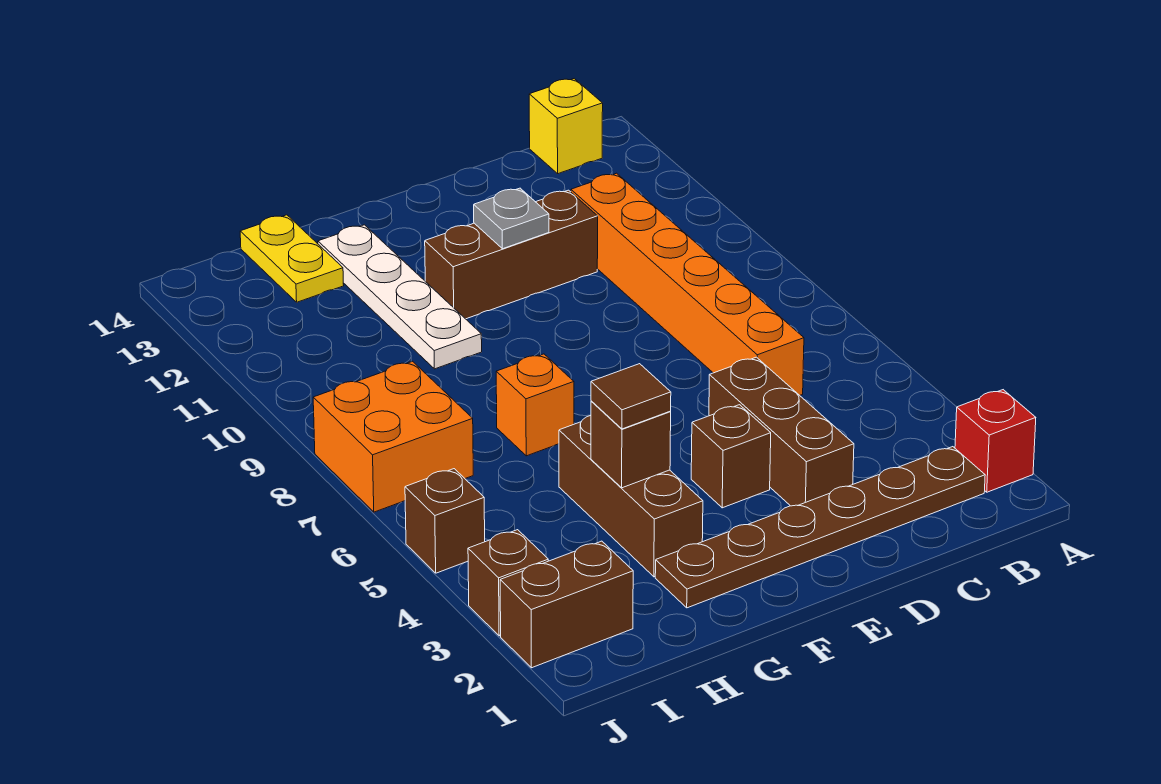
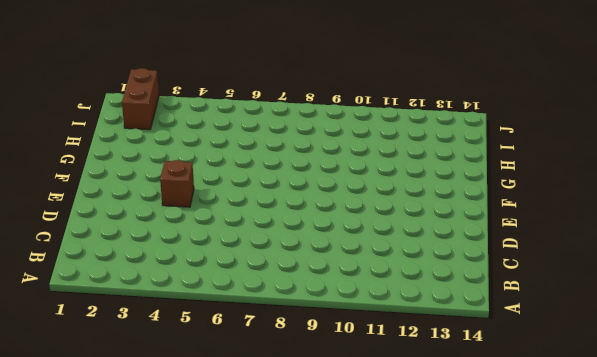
none -> red 1x1 brick [955,390,1036,492]
none -> brown 1x6 plate [655,447,985,608]
none -> yellow 1x1 brick [529,79,603,174]

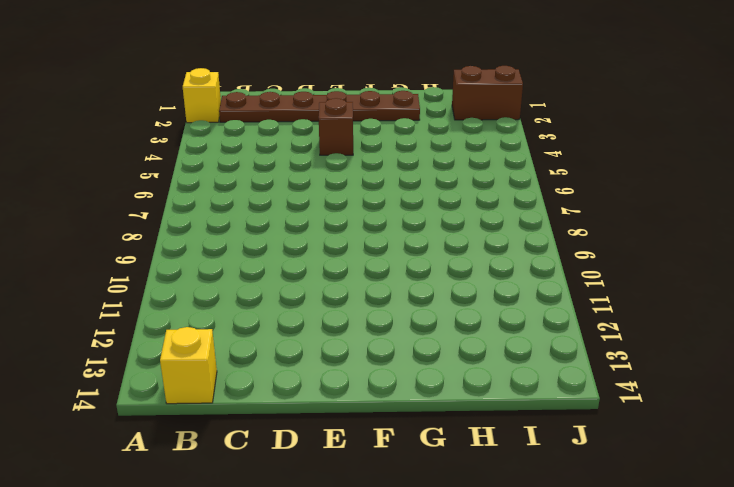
yellow 1x1 brick [183,68,221,123] -> red 1x1 brick [955,390,1036,492]
none -> orange 1x6 brick [571,173,804,395]
none -> brown 1x3 brick [709,357,854,506]
none -> brown 1x3 brick [425,190,598,319]

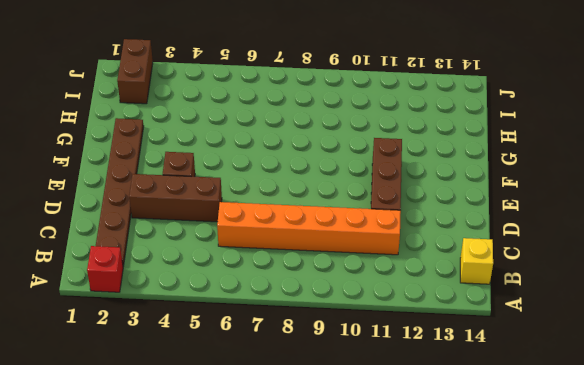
none -> brown 1x3 brick [559,415,703,577]
none -> orange 1x1 brick [496,354,574,456]
none -> white 1x4 plate [318,225,482,369]

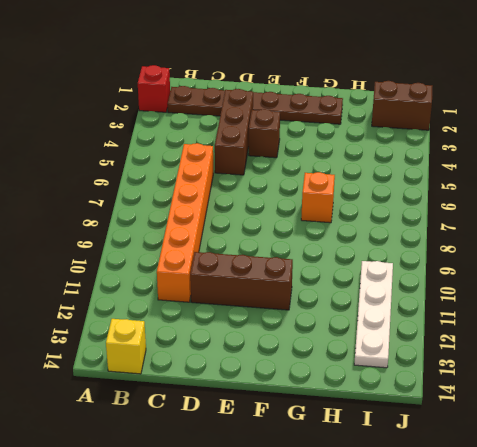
white 1x4 plate [354,261,393,368] -> white 1x4 plate moved to [318,225,482,369]
none -> brown 1x3 brick [559,415,703,577]
none -> yellow 1x2 plate [240,215,344,302]
none -> orange 2x2 brick [313,361,473,512]

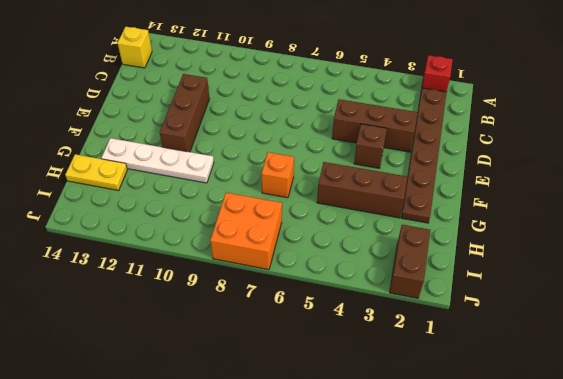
none -> orange 1x6 brick [571,173,804,395]
none -> brown 1x1 brick [468,530,548,636]
none -> brown 1x1 brick [405,469,485,573]

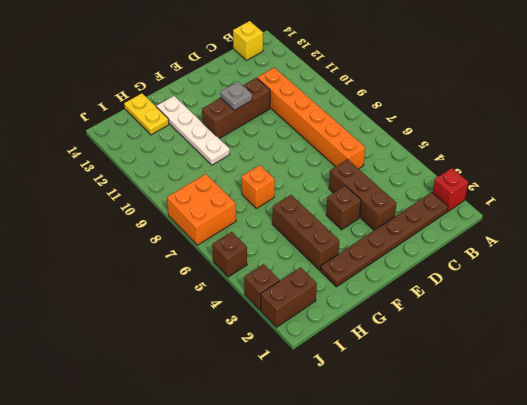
none -> brown 1x1 brick [591,401,671,488]
none -> brown 1x1 tile [591,364,671,429]

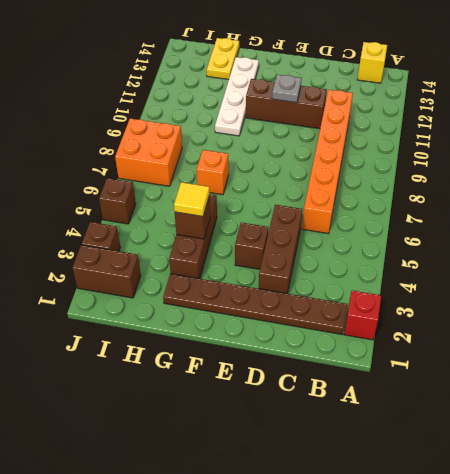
yellow 1x1 tile [174,182,210,216] -> brown 1x1 tile [591,364,671,429]

